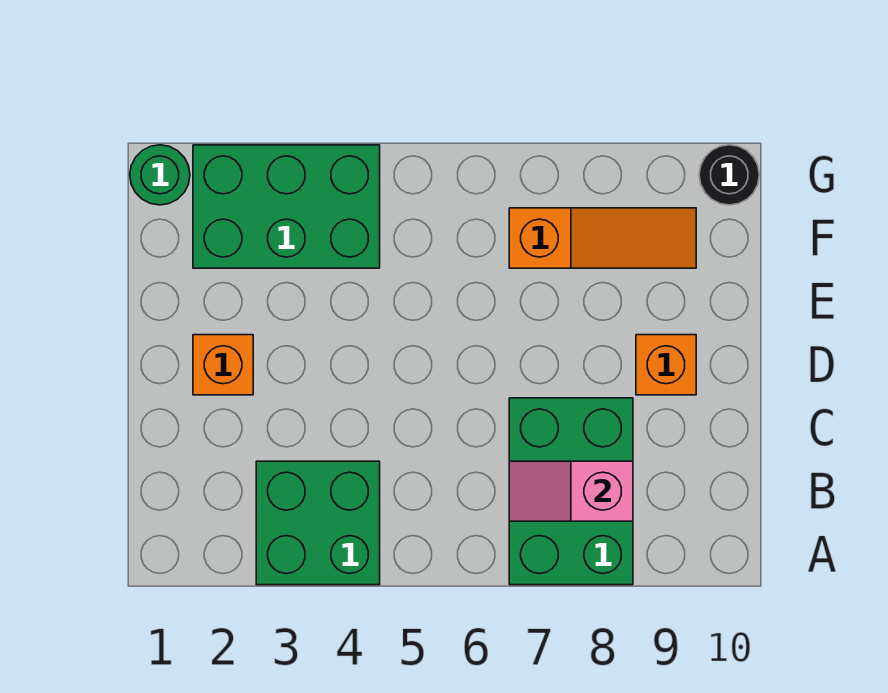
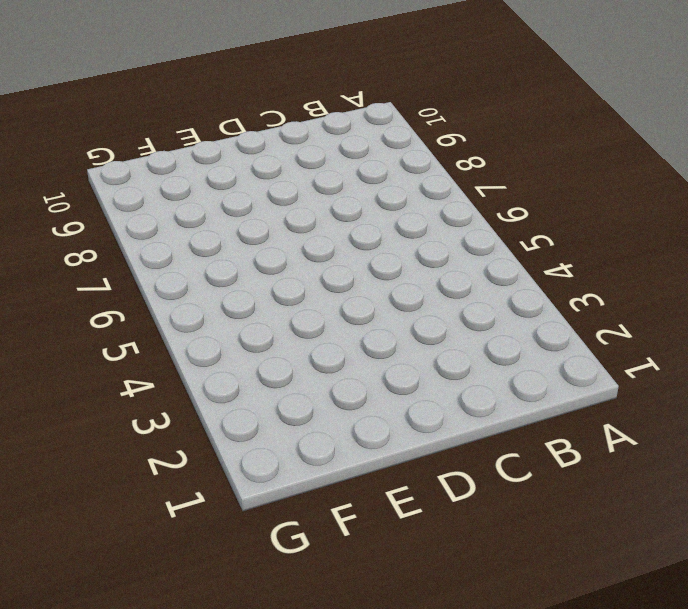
none -> green 2x2 brick [256,461,380,585]
none -> green 2x3 brick [509,398,633,585]

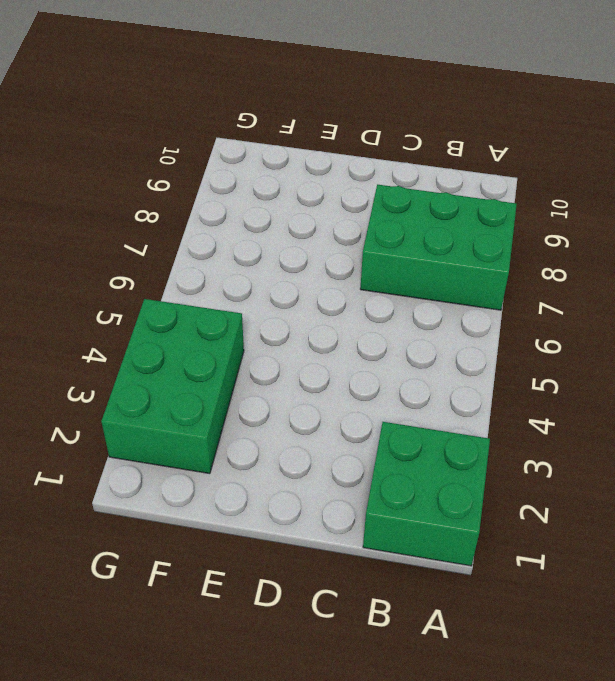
green 2x2 brick [363,422,490,566] -> green 2x2 brick moved to [256,461,380,585]
none -> orange 1x1 brick [193,335,253,395]
none -> orange 1x1 brick [636,335,696,395]

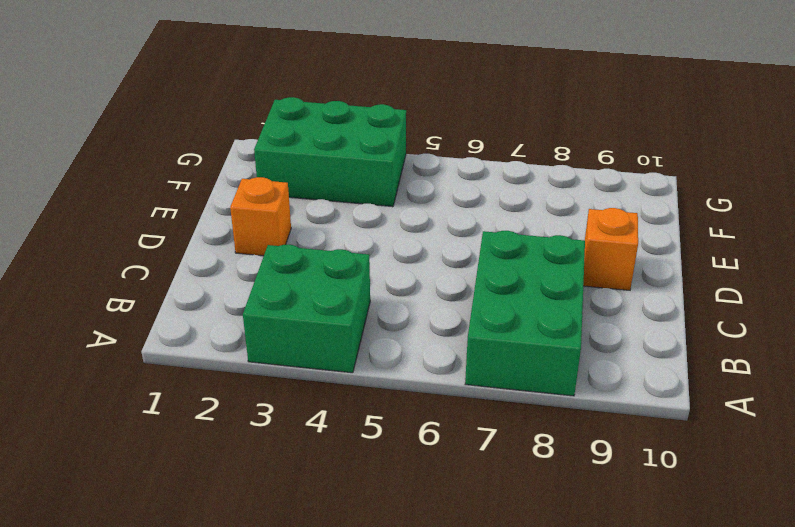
none -> orange 1x3 slope [509,208,696,268]
none -> green 1x1 round brick [130,145,190,205]

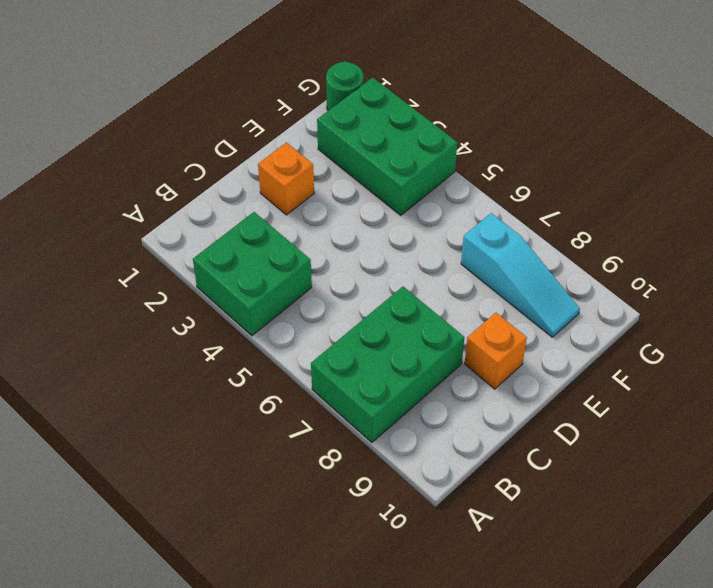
cyan 1x3 slope [461,213,580,337] -> orange 1x3 slope [509,208,696,268]
none -> black 1x1 round brick [699,145,759,205]
none -> pink 1x2 slope [509,461,633,521]

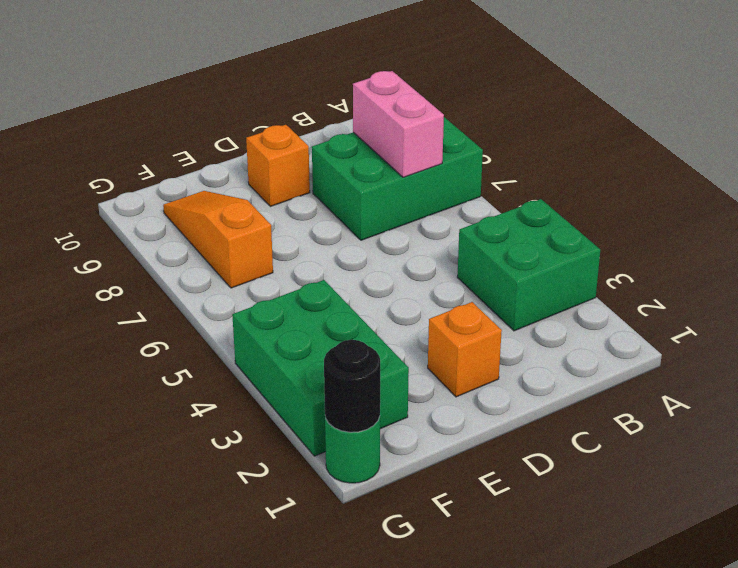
pink 1x2 brick [353,71,444,177] -> pink 1x2 slope [509,461,633,521]
black 1x1 round brick [324,340,380,432] -> black 1x1 round brick moved to [699,145,759,205]

